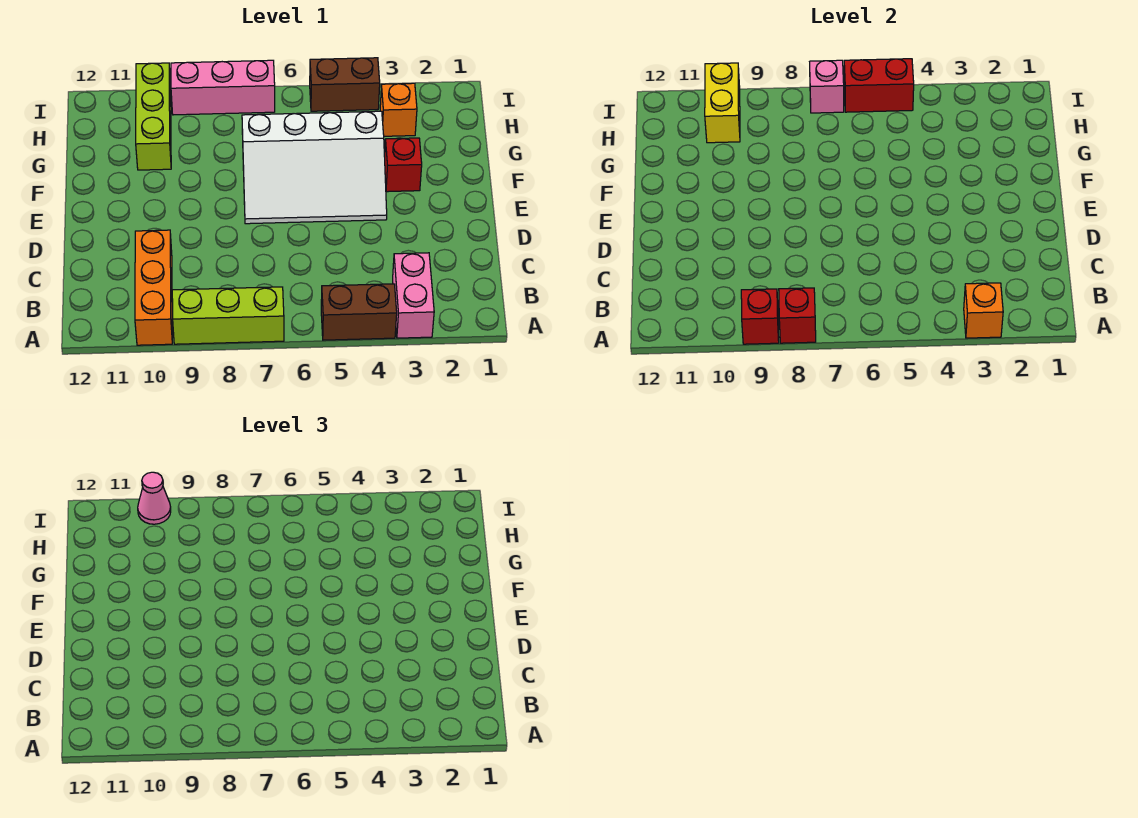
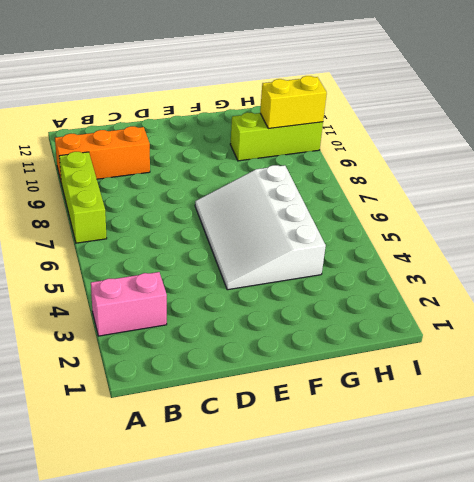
none -> brown 1x2 brick [321,284,397,340]
none -> red 1x1 brick [385,138,422,192]
none -> orange 1x1 brick [380,83,417,136]

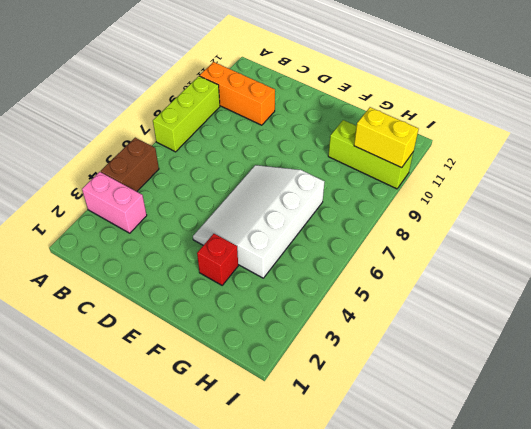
none -> orange 1x1 brick [380,83,417,136]
none -> brown 1x2 brick [310,58,380,111]
none -> pink 1x3 brick [171,60,275,115]

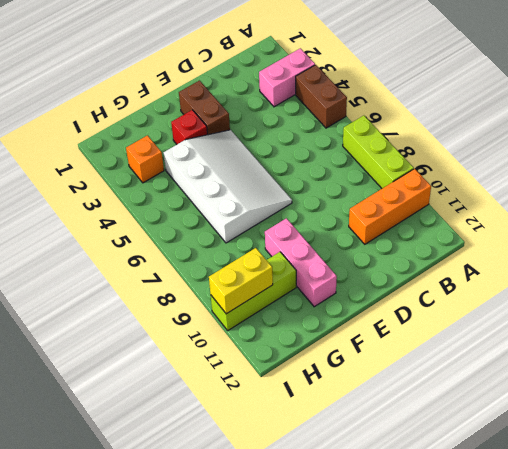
brown 1x2 brick [179,81,230,135] -> brown 1x2 brick moved to [310,58,380,111]
pink 1x3 brick [265,218,337,307] -> pink 1x3 brick moved to [171,60,275,115]
none -> orange 1x1 brick [964,283,1003,338]
none -> red 1x1 brick [779,288,816,343]
none -> red 1x1 brick [741,289,779,344]

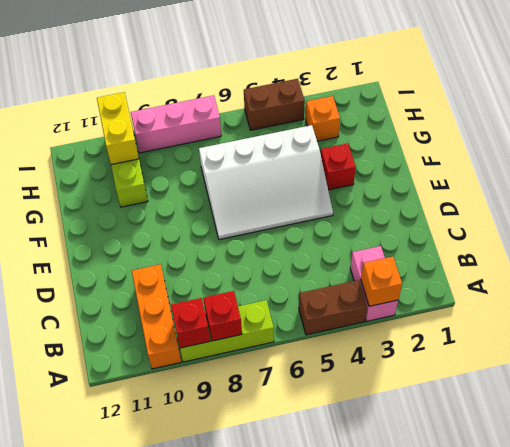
none -> red 1x2 brick [844,59,914,112]
none -> pink 1x1 brick [810,60,844,113]
none -> pink 1x1 cone [138,472,171,524]

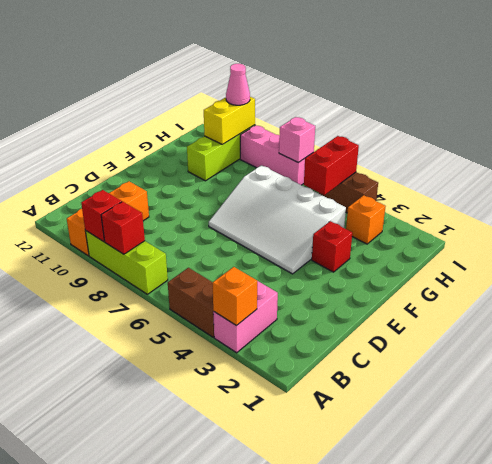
red 1x2 brick [304,136,359,195] -> red 1x2 brick turned to [844,59,914,112]

